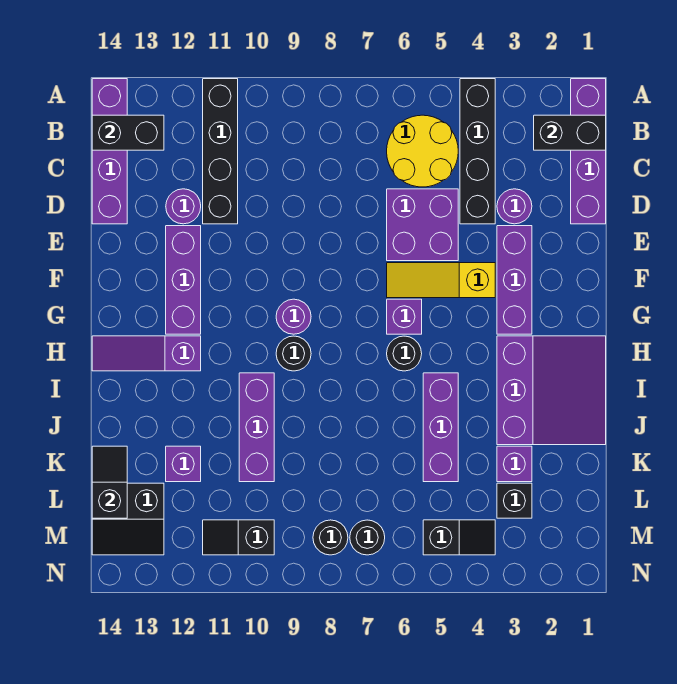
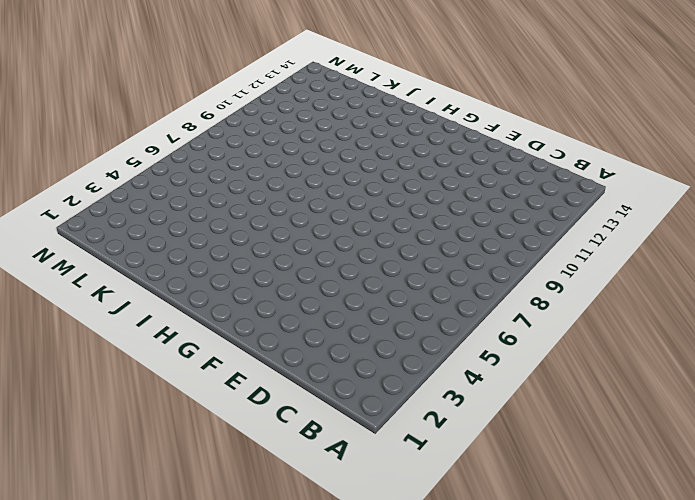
none -> purple 1x4 brick [571,79,606,224]
none -> black 1x4 brick [460,79,495,224]
none -> black 1x4 brick [203,79,238,224]
none -> purple 1x4 brick [92,79,127,224]

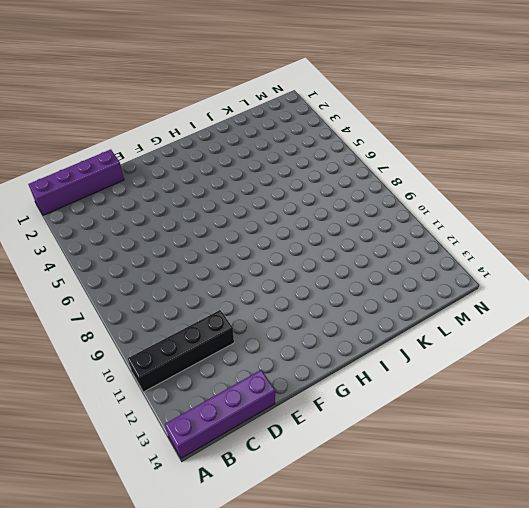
none -> black 1x4 brick [460,79,495,224]
none -> yellow 2x2 round brick [387,115,458,187]
none -> purple 1x1 round brick [497,189,532,224]
none -> purple 2x2 brick [387,189,458,261]

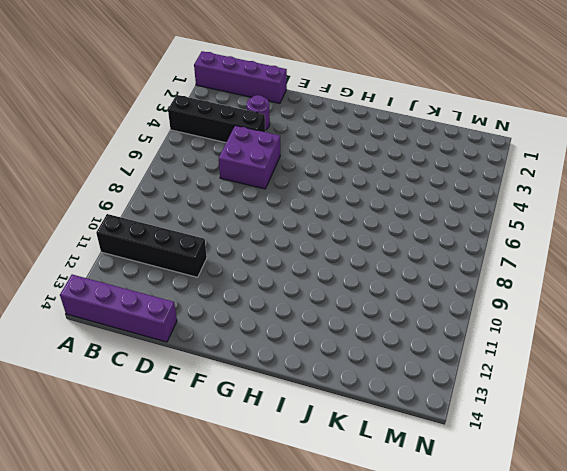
none -> yellow 2x2 round brick [387,115,458,187]
none -> purple 1x1 round brick [166,189,201,224]
none -> purple 1x3 brick [497,226,532,334]
none -> purple 1x3 brick [166,226,201,334]

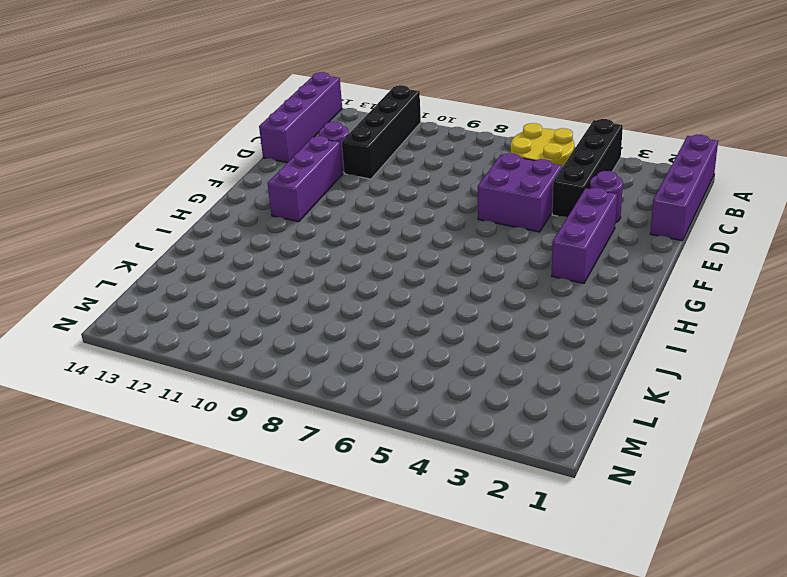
none -> yellow 1x3 slope [387,263,495,298]
none -> purple 1x1 brick [387,299,422,334]
none -> purple 1x1 round brick [276,299,311,334]
none -> purple 3x3 slope [497,336,606,445]

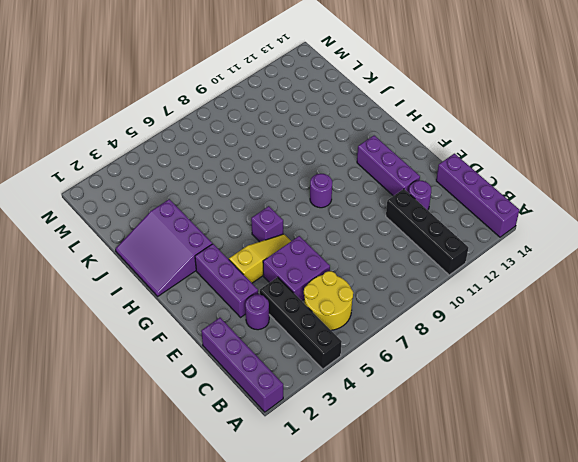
none -> black 1x1 round brick [387,336,422,371]
none -> black 1x1 round brick [276,336,311,371]
none -> purple 1x3 slope [92,336,201,371]
none -> purple 1x3 brick [423,373,458,482]

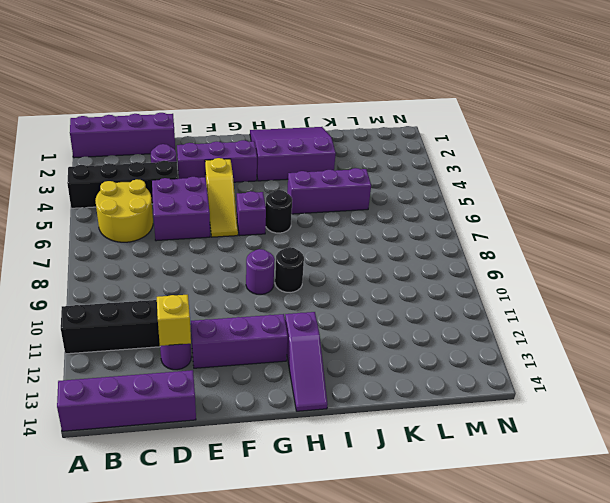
yellow 1x1 brick [157,295,191,346] -> none
none -> purple 1x3 brick [239,373,274,482]
none -> purple 1x1 brick [497,446,532,482]
none -> purple 1x1 brick [166,446,201,482]
none -> black 1x1 brick [497,483,532,518]

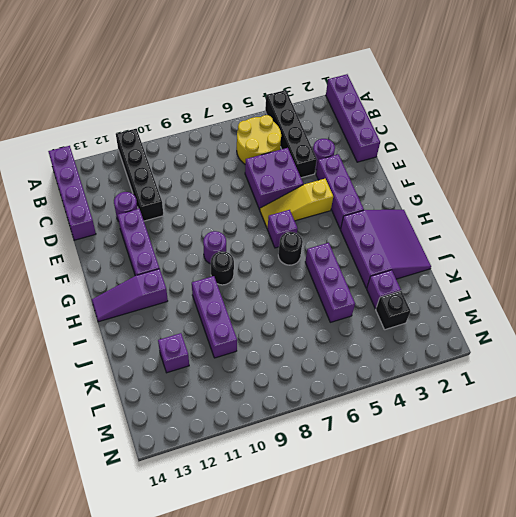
none -> black 2x2 slope [92,483,164,555]
none -> black 1x2 slope [423,520,495,555]
none -> black 1x1 round brick [350,520,385,555]
none -> black 1x1 round brick [313,520,348,555]

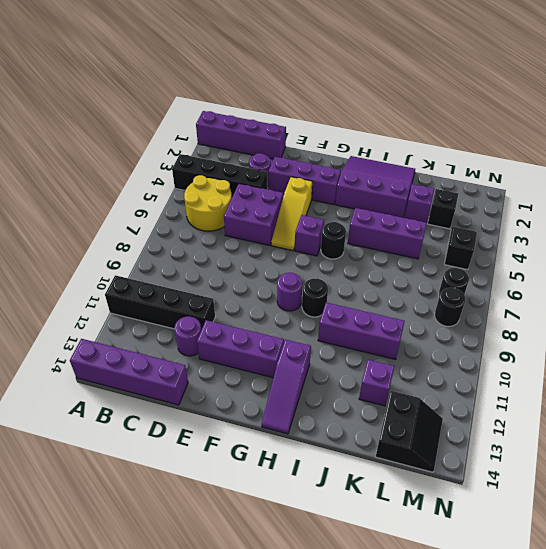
none -> black 1x2 slope [203,520,274,555]
none -> black 1x2 brick [534,115,606,150]
none -> black 1x2 brick [92,115,164,150]
none -> black 1x2 slope [92,446,127,518]

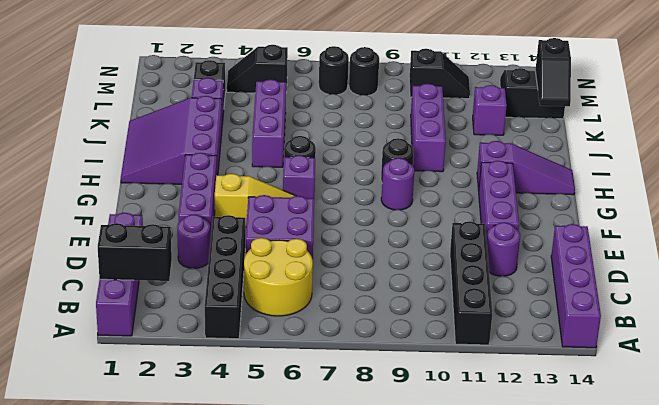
none -> black 1x2 brick [92,115,164,150]

